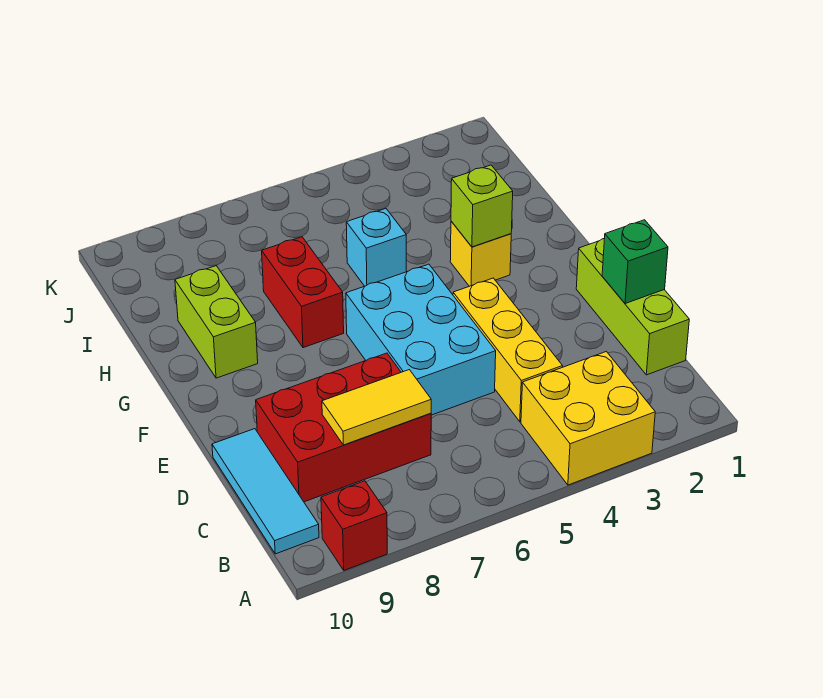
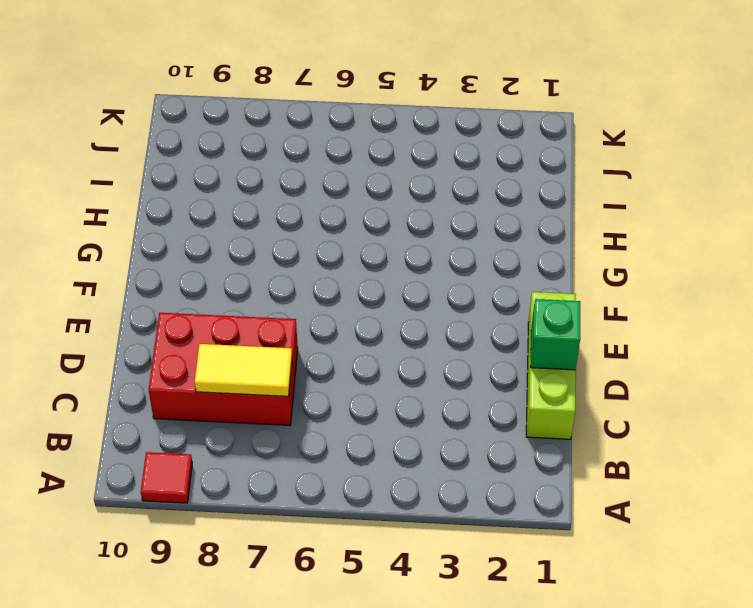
red 1x1 tile [141,452,192,503] -> red 1x1 brick [321,481,387,570]
none -> yellow 2x2 brick [521,351,655,485]
none -> cyan 1x3 tile [212,429,319,554]
none -> yellow 1x3 brick [453,278,562,422]

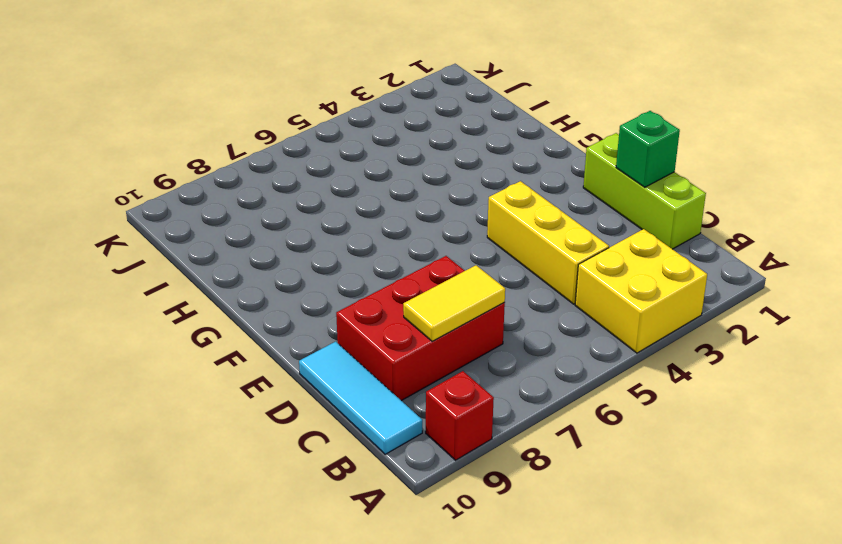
none -> cyan 2x3 brick [346,264,496,415]
none -> yellow 1x1 brick [450,221,511,286]
none -> red 1x2 brick [262,237,344,348]

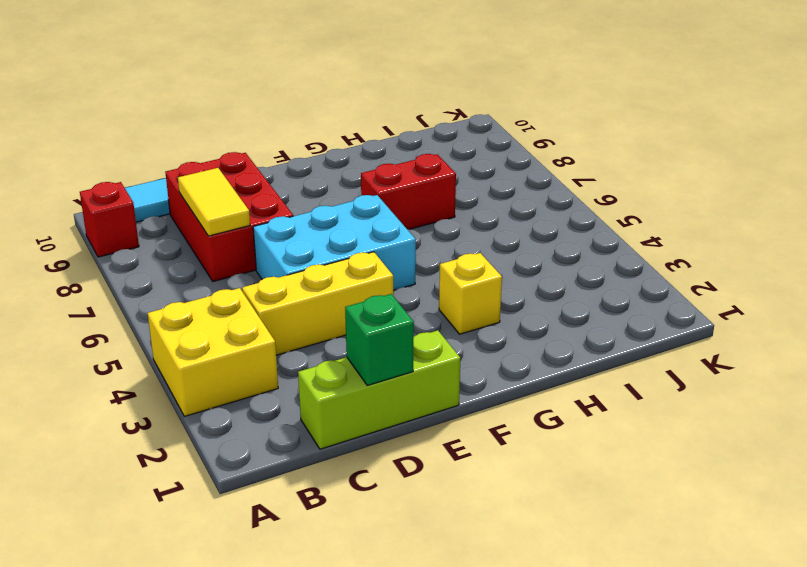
none -> lime 1x2 brick [175,266,258,378]
none -> cyan 1x1 brick [346,209,406,286]
none -> lime 1x1 brick [451,165,513,247]

